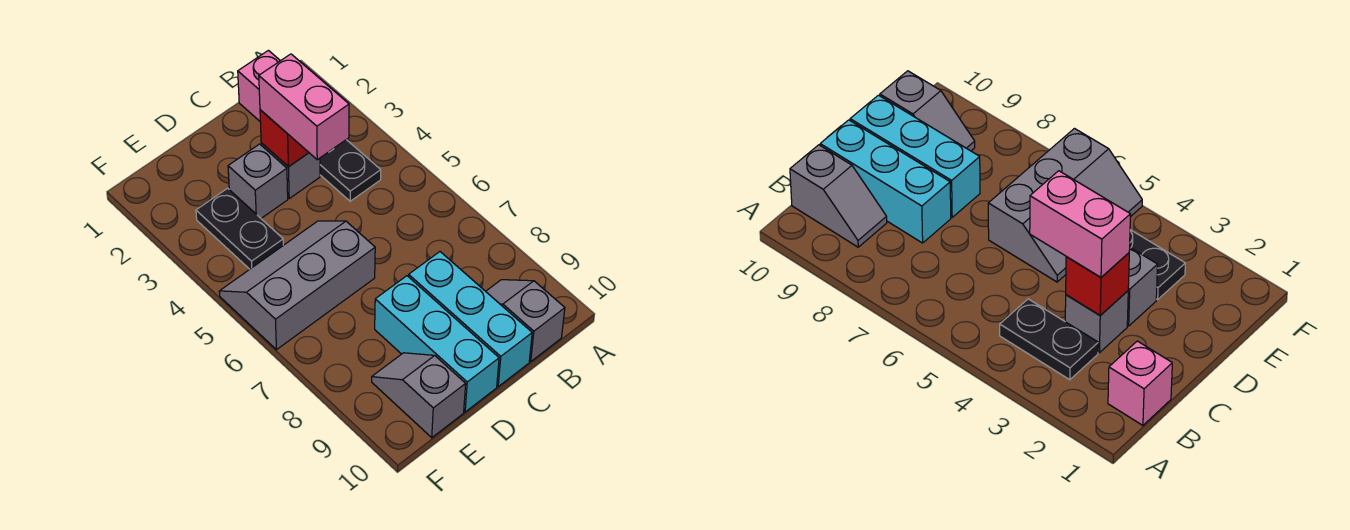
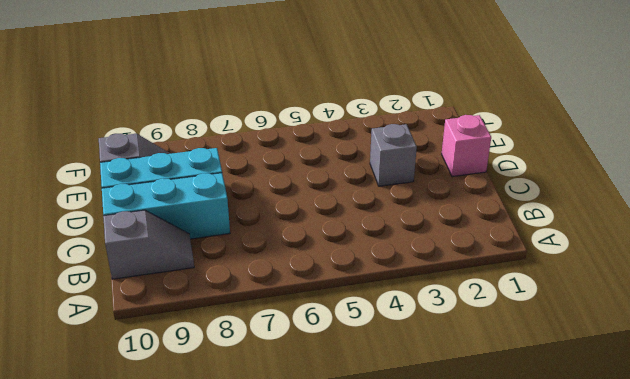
pink 1x1 brick [442,115,491,177] -> pink 1x1 brick moved to [238,50,280,121]
none -> black 1x2 plate [320,140,381,201]
none -> grey 1x1 brick [261,143,320,198]
none -> grey 2x3 slope [219,221,375,350]

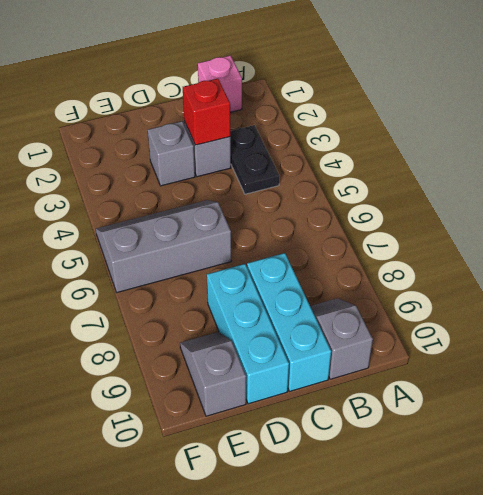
none -> black 1x2 plate [196,188,283,269]
none -> pink 1x2 brick [259,54,349,160]

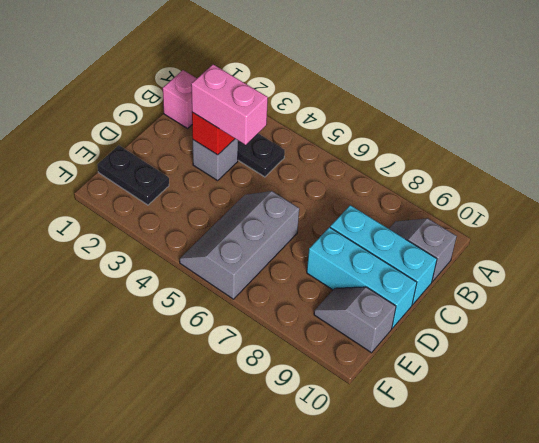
black 1x2 plate [97,145,169,205] -> black 1x2 plate moved to [196,188,283,269]
none -> grey 1x1 brick [228,144,288,218]

